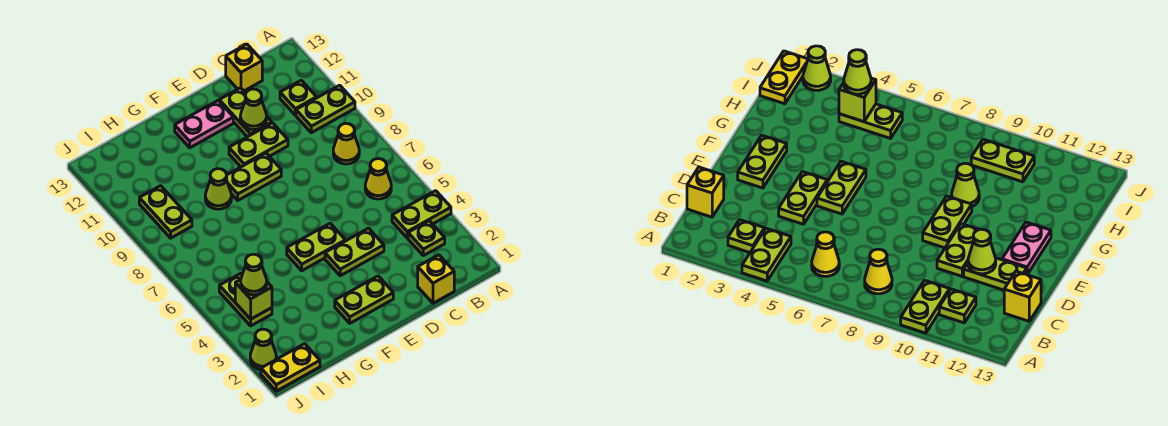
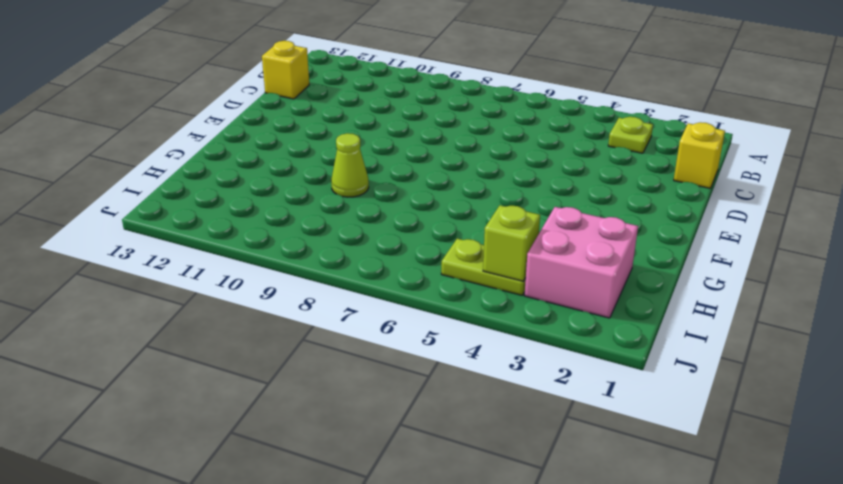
pink 2x2 brick [525,207,638,318] -> none
none -> lime 1x2 plate [392,191,451,238]
none -> lime 1x2 plate [296,85,355,133]
none -> yellow 1x1 cone [365,159,391,199]

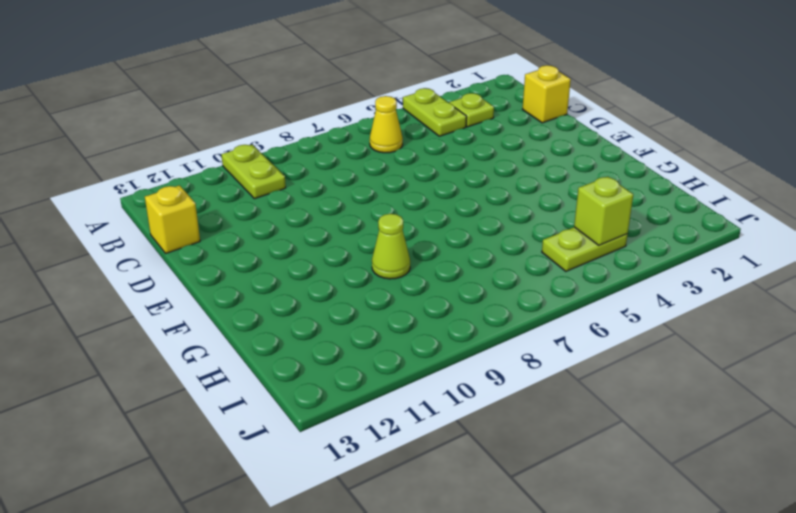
none -> yellow 1x1 cone [333,123,359,164]
none -> lime 1x1 plate [280,80,317,115]
none -> lime 1x2 plate [325,228,384,276]

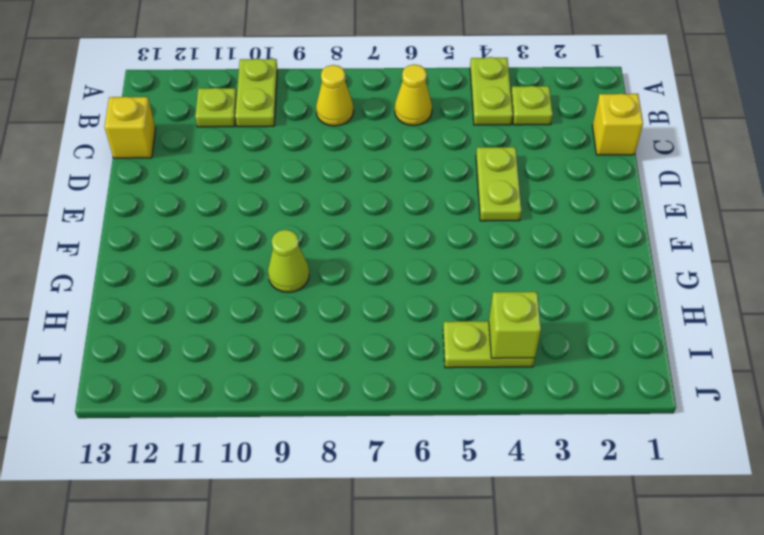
none -> lime 1x2 plate [229,123,288,167]
none -> lime 1x2 plate [219,88,272,137]
none -> lime 1x2 plate [335,276,393,323]

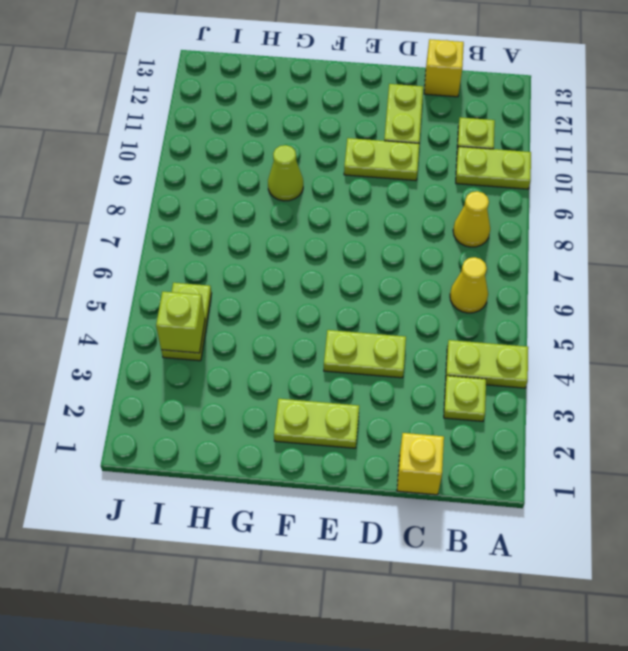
none -> lime 1x2 plate [287,223,345,271]
none -> lime 1x2 plate [226,153,281,200]
none -> pink 1x2 plate [175,101,233,148]

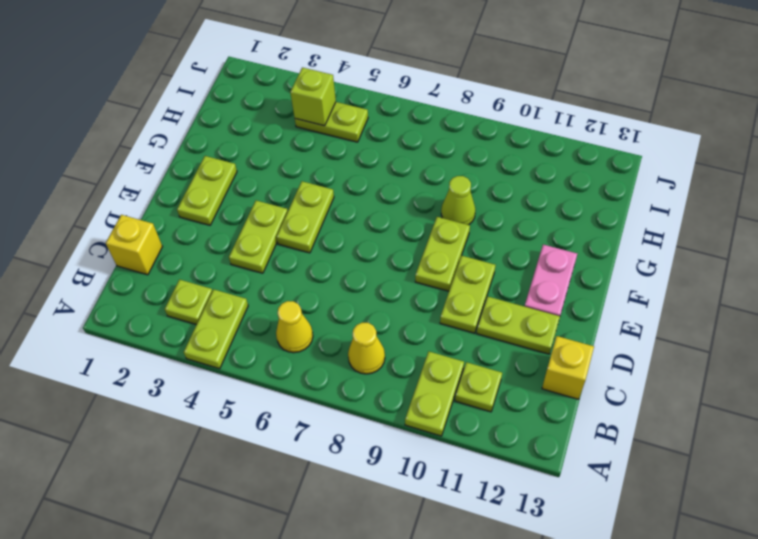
none -> yellow 1x2 plate [261,344,320,391]
none -> lime 1x2 plate [139,186,192,238]
none -> lime 1x1 cone [250,329,276,369]

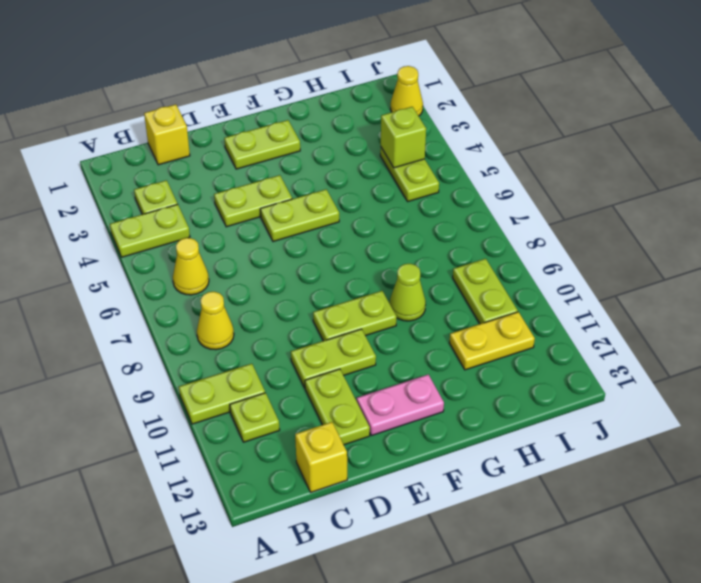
yellow 1x2 plate [449,312,535,370] -> yellow 1x2 plate moved to [261,344,320,391]
yellow 1x1 cone [391,66,423,116] -> lime 1x1 cone [250,329,276,369]
none -> lime 1x1 cone [240,89,267,130]
none -> lime 1x1 cone [241,254,267,295]

